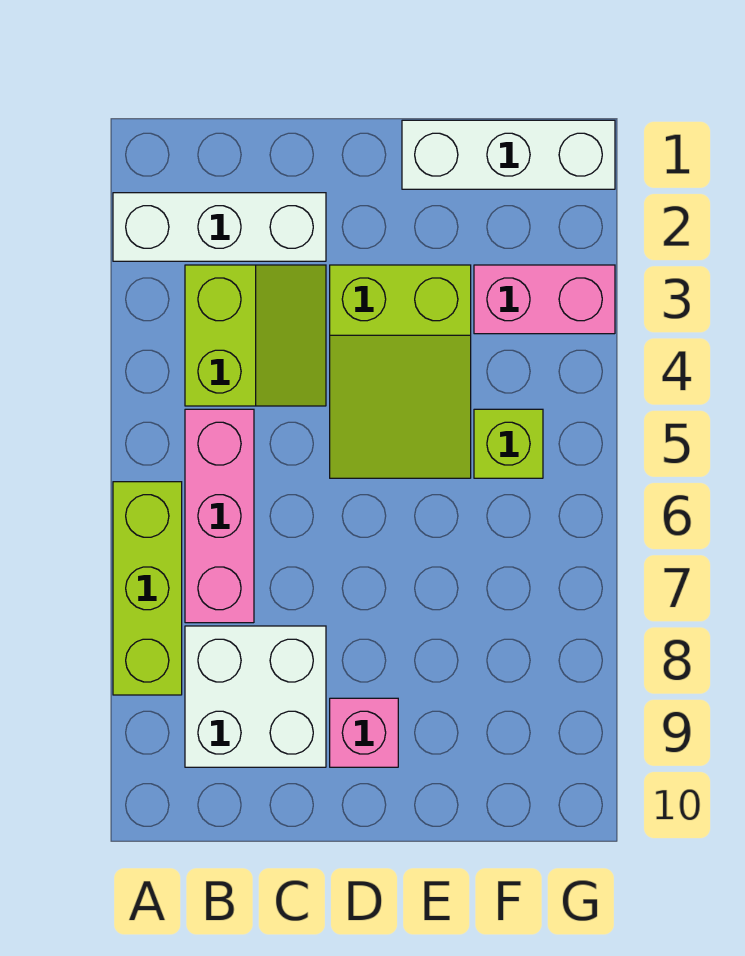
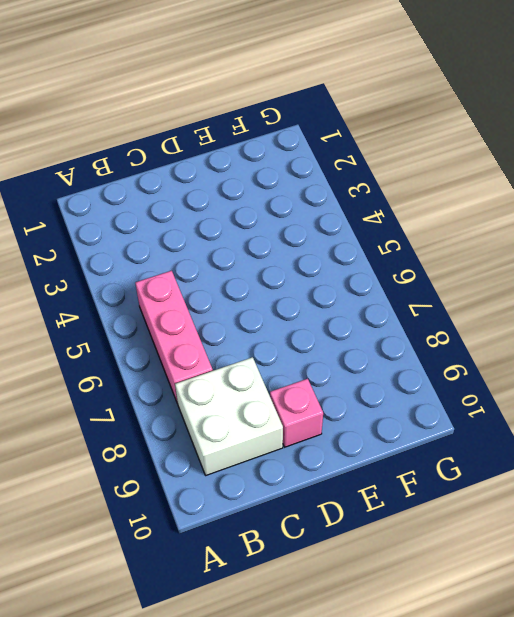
none -> white 1x3 brick [113,193,326,261]
none -> lime 1x3 brick [113,482,182,695]

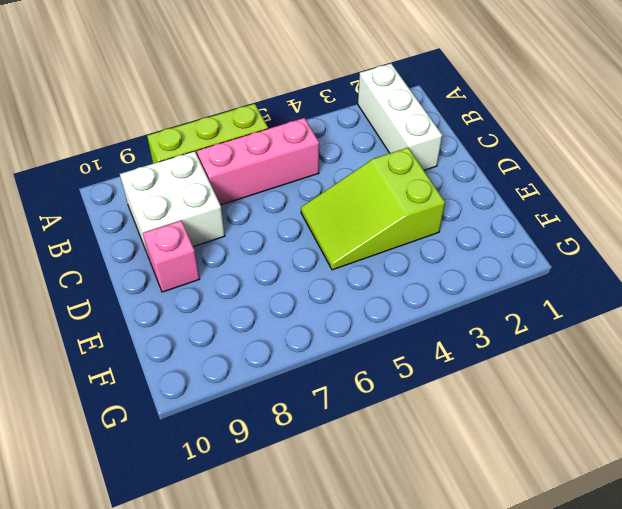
none -> lime 2x2 slope [185,265,326,406]
none -> white 1x3 brick [402,120,615,189]

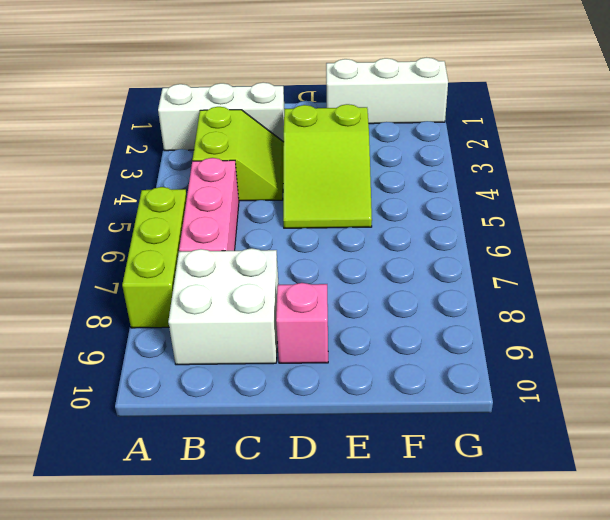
none -> pink 1x2 brick [474,265,615,334]
none -> lime 1x1 brick [474,409,543,478]

